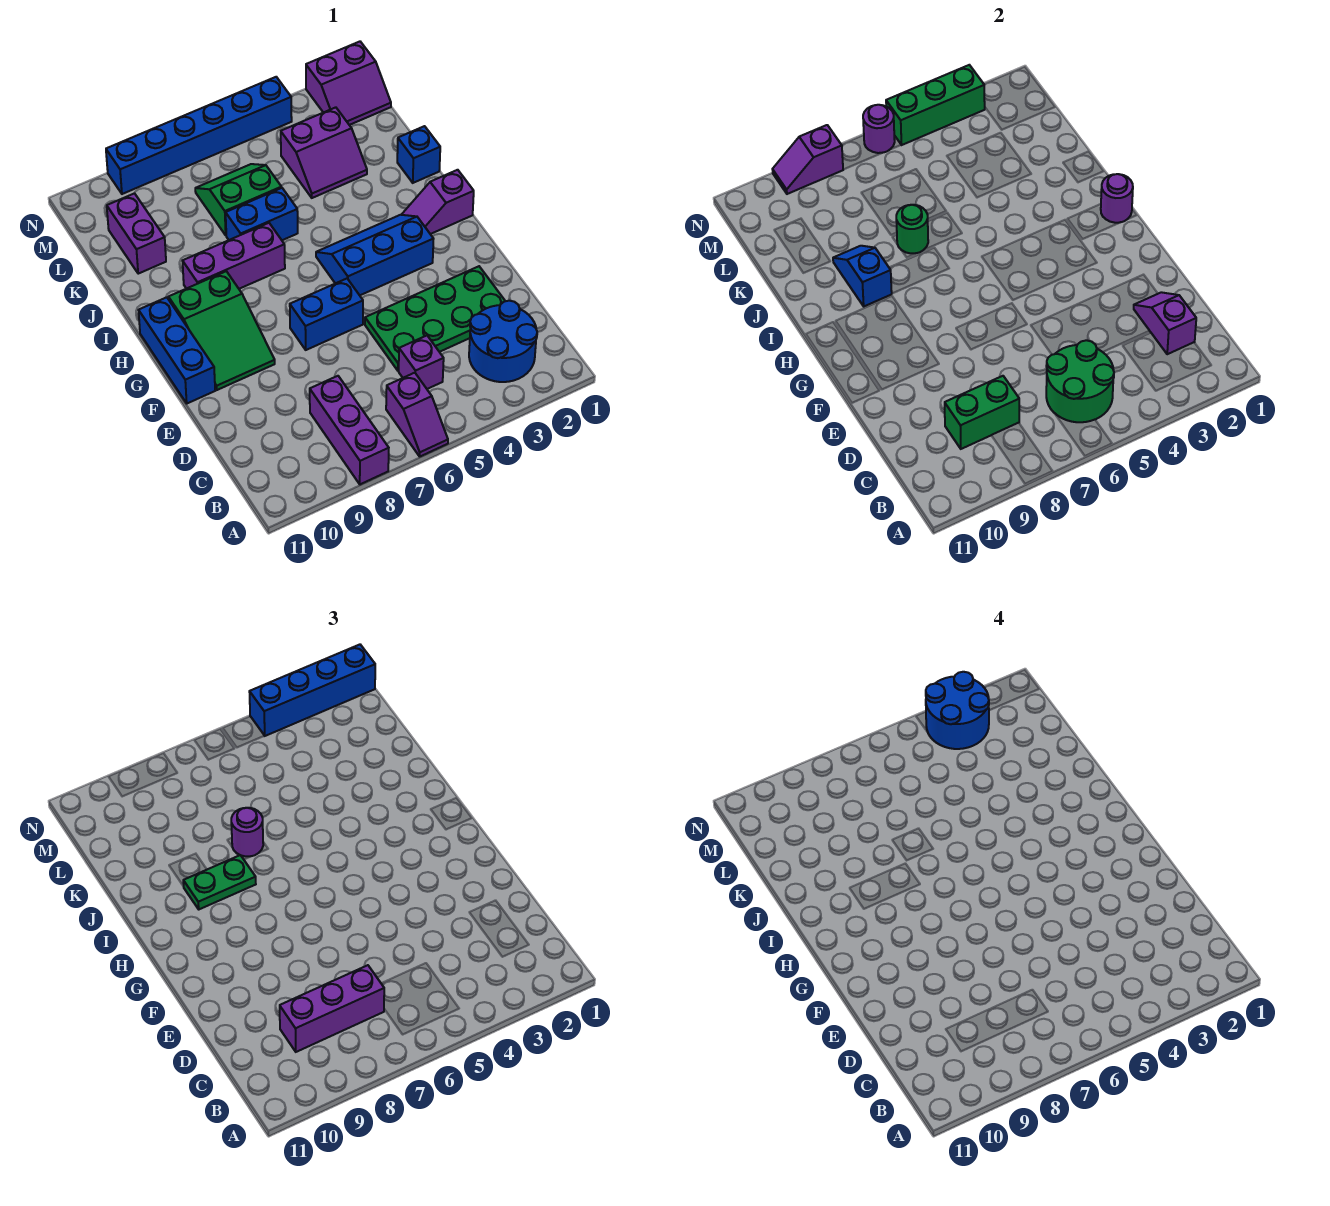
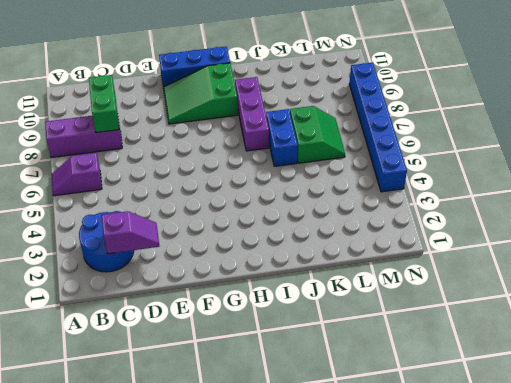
none -> purple 1x1 brick [399,336,444,389]
none -> green 2x4 plate [365,266,505,371]
none -> blue 1x2 brick [290,279,363,350]
none -> blue 2x3 slope [316,215,433,295]

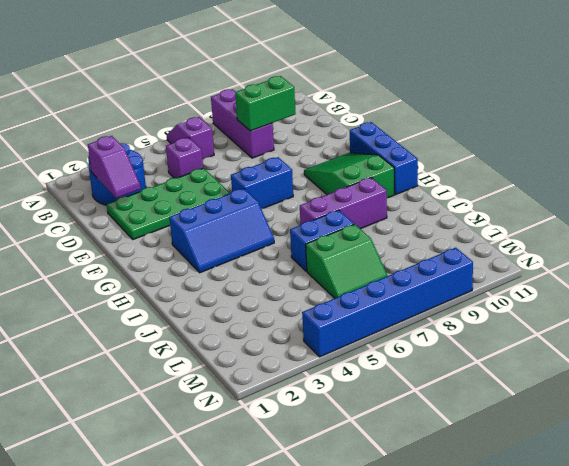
none -> purple 1x2 slope [402,170,474,234]
none -> blue 1x1 brick [397,126,440,183]
none -> purple 2x2 slope [281,107,367,198]
none -> purple 1x2 brick [107,193,166,274]

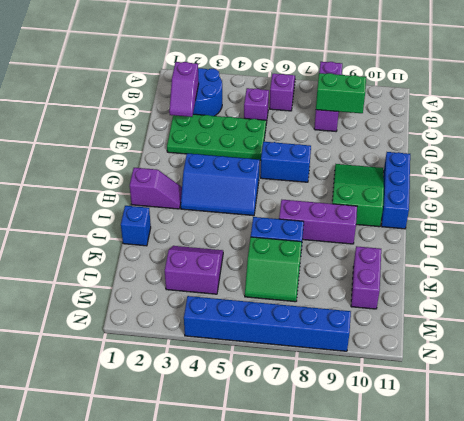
none -> purple 2x2 slope [306,42,391,125]
none -> green 2x2 round brick [1046,340,1114,422]
none -> purple 1x1 round brick [1101,174,1133,223]
none -> blue 1x2 slope [833,246,892,306]

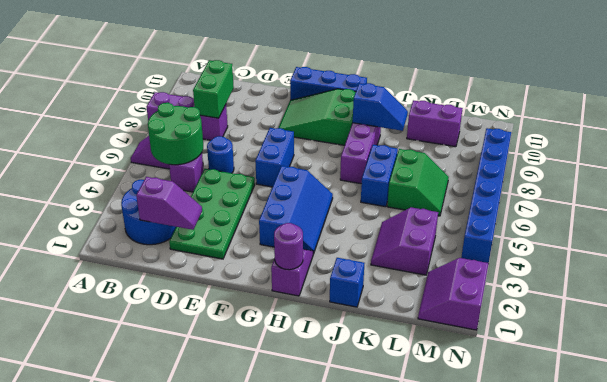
blue 1x1 round brick [207,136,234,173] -> none
none -> green 1x1 round brick [896,205,928,254]
none -> green 1x3 brick [886,65,985,145]
none -> purple 1x1 round brick [863,105,895,153]
none -> purple 1x2 slope [772,125,843,194]

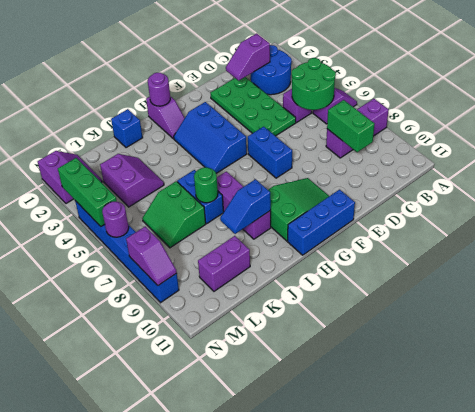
none -> purple 1x3 brick [280,965,384,1052]
none -> green 1x2 plate [183,855,256,909]
none -> purple 1x1 round brick [231,808,263,857]
none -> blue 1x4 brick [249,645,375,736]

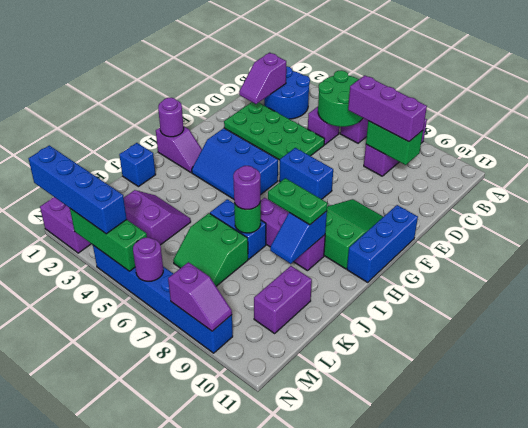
none -> blue 2x2 round brick [926,672,989,749]

